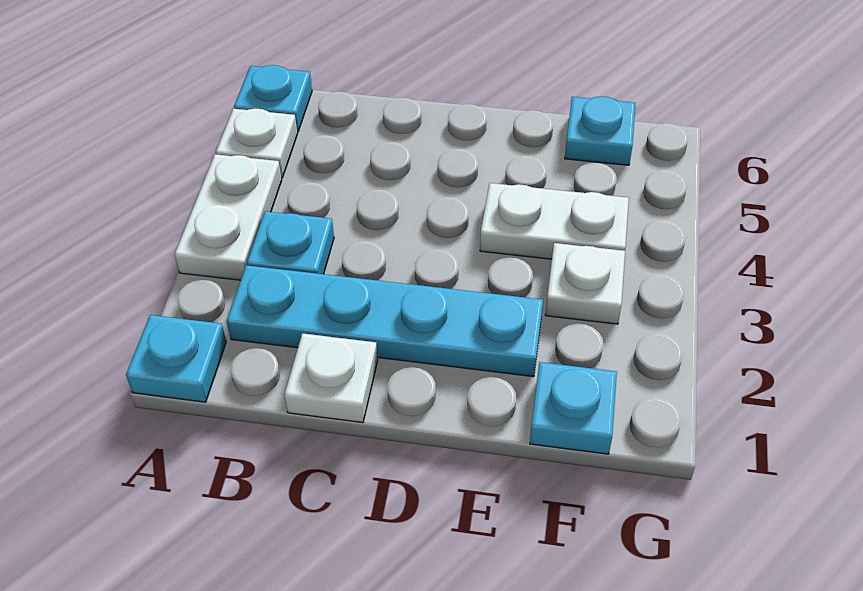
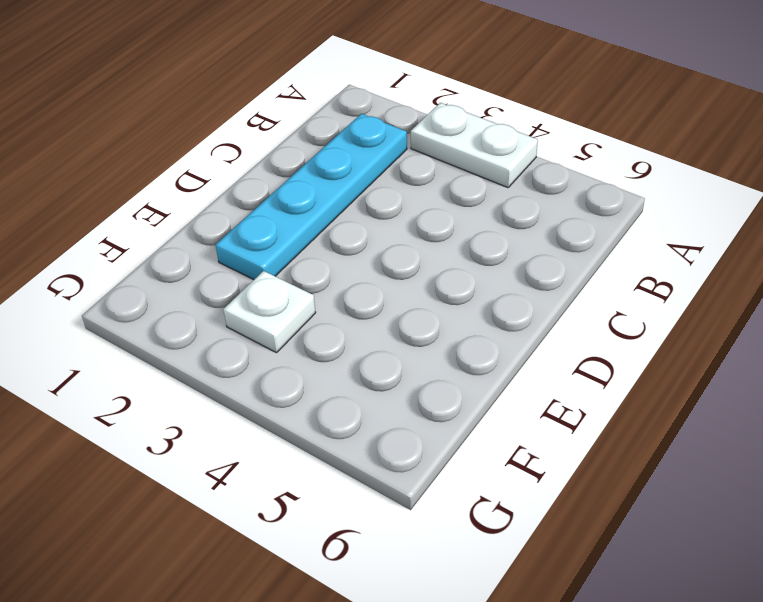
none -> cyan 1x1 plate [126,315,226,402]
none -> white 1x1 plate [216,108,297,178]

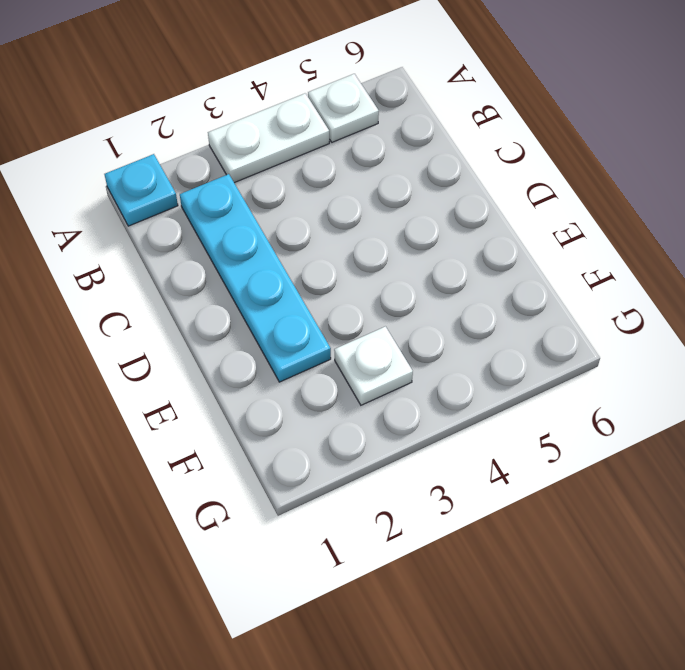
none -> cyan 1x1 plate [234,65,312,132]
none -> cyan 1x1 plate [247,211,334,274]

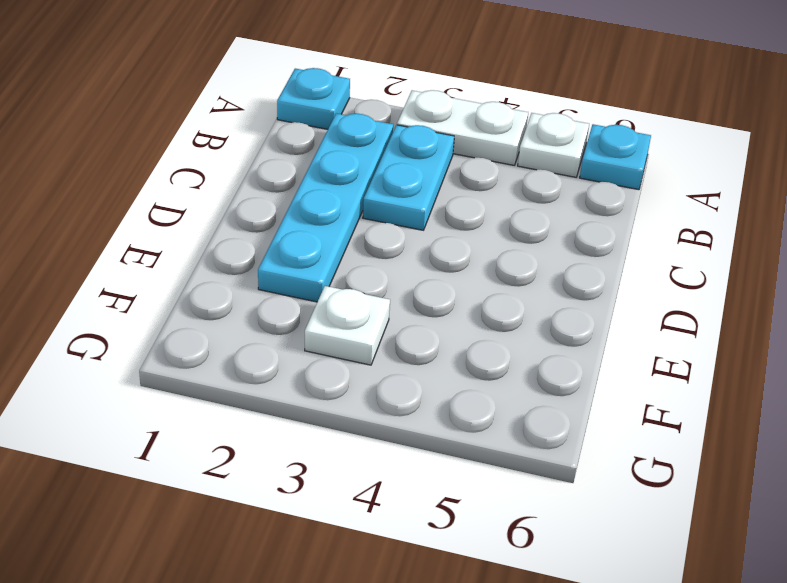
cyan 1x2 plate [363,125,454,230] -> cyan 1x1 plate [247,211,334,274]
none -> white 1x1 plate [284,333,378,423]
none -> white 1x2 plate [480,183,629,259]

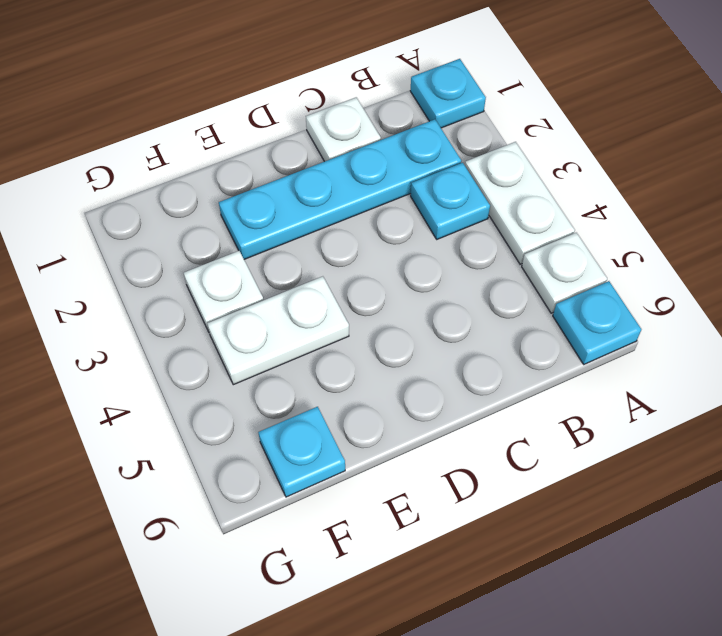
none -> cyan 1x1 plate [530,362,617,454]

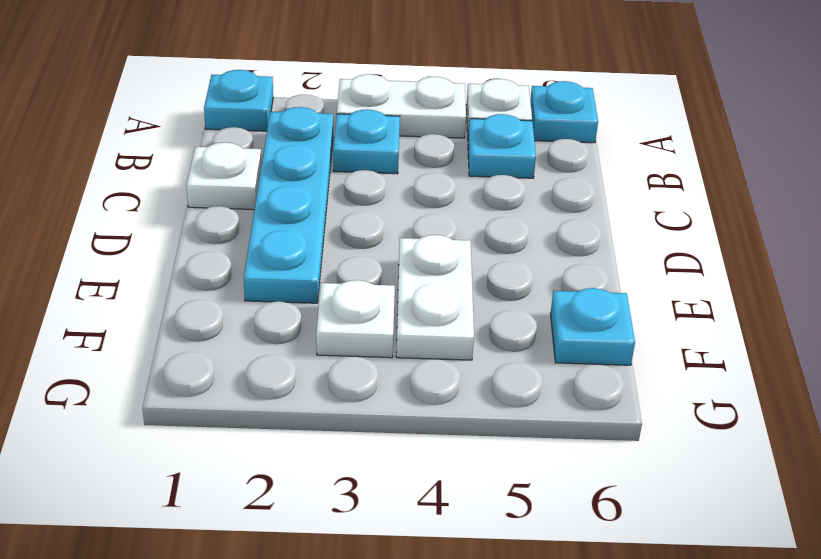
cyan 1x1 plate [468,114,536,178] -> cyan 1x1 plate moved to [530,362,617,454]

